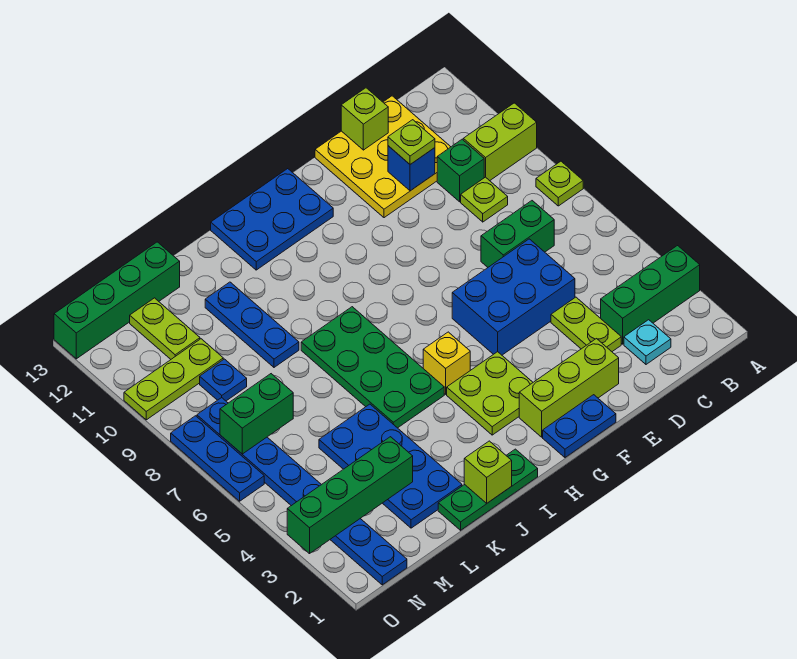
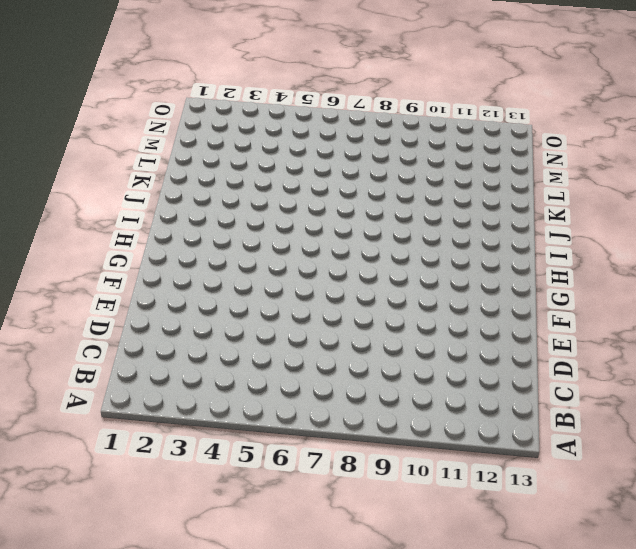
none -> green 1x3 brick [601,246,700,344]
none -> lime 1x1 plate [536,161,583,206]
none -> lime 1x2 brick [463,103,537,181]
none -> cyan 1x1 plate [624,320,671,364]

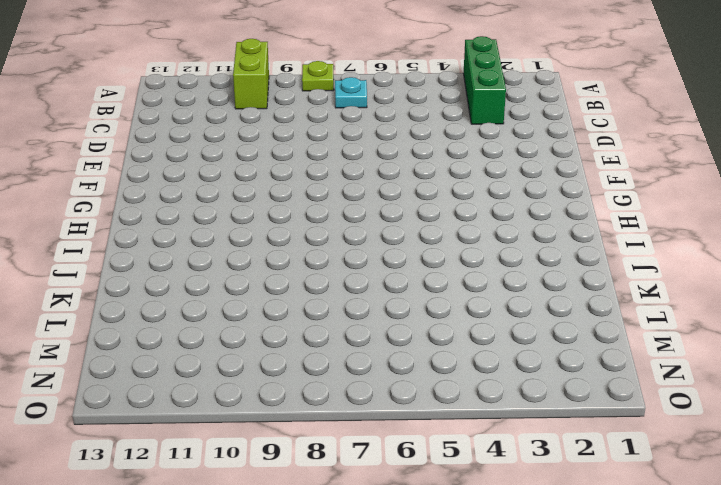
cyan 1x1 plate [335,77,367,108] -> cyan 1x1 plate moved to [624,320,671,364]
none -> green 1x2 brick [481,201,554,267]
none -> lime 1x1 plate [461,177,508,222]
none -> green 1x1 brick [437,139,484,202]
none -> yellow 3x3 plate [315,96,450,218]

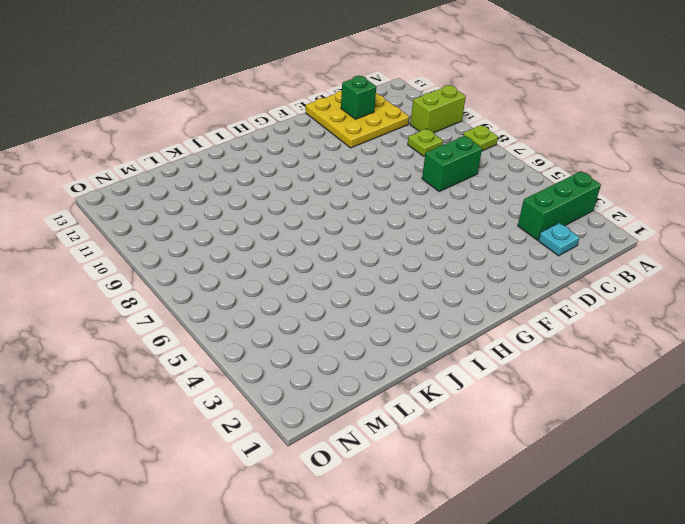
green 1x1 brick [341,76,376,119] -> green 1x1 brick moved to [437,139,484,202]
none -> lime 1x2 plate [551,297,621,352]
none -> blue 2x3 brick [452,239,575,355]
none -> lime 1x3 brick [519,339,619,437]
none -> blue 1x2 plate [543,395,616,457]

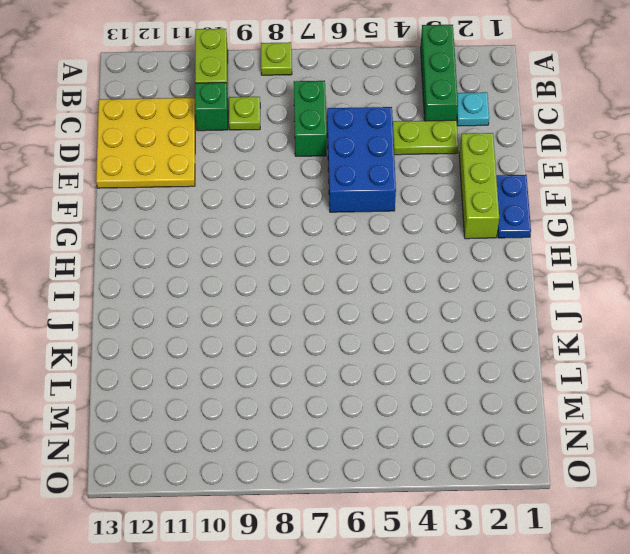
none -> lime 2x2 plate [447,352,533,435]
none -> blue 2x3 plate [211,169,333,270]
none -> yellow 1x1 brick [423,332,470,394]
none -> green 1x3 plate [438,449,538,530]

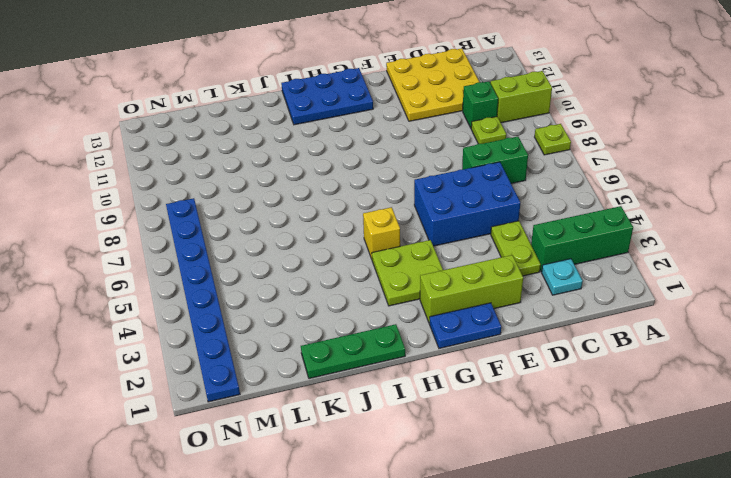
none -> green 2x4 plate [301,307,444,428]
none -> blue 2x4 plate [319,404,462,528]
none -> blue 1x3 plate [205,282,299,367]
none -> green 1x4 brick [54,242,180,359]

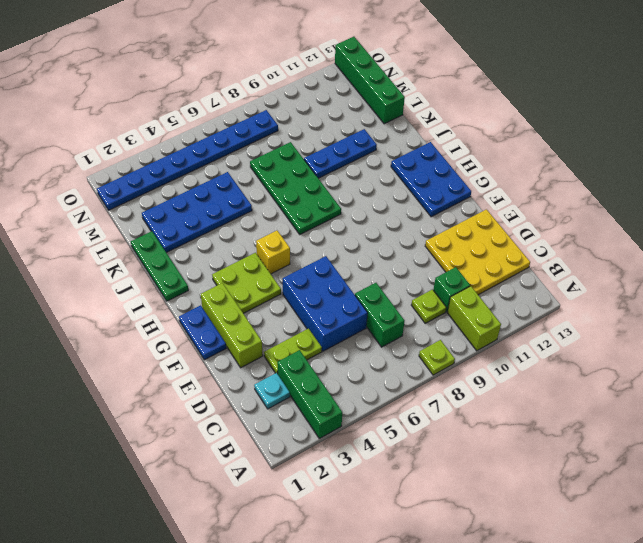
green 2x4 plate [250,142,341,234] -> green 2x4 plate turned to [301,307,444,428]
none -> blue 1x1 plate [200,359,247,401]
none -> lime 1x3 plate [124,339,223,420]
none -> lime 1x2 plate [130,298,200,359]
none -> blue 1x3 plate [171,416,264,501]

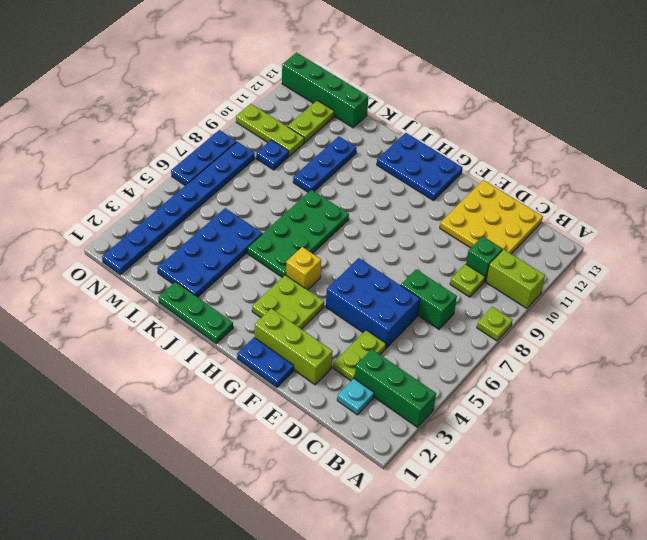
none -> blue 1x1 brick [388,146,435,191]
none -> lime 1x1 brick [341,88,388,150]
none -> lime 1x1 brick [464,441,512,503]
none -> green 1x4 brick [287,437,413,554]

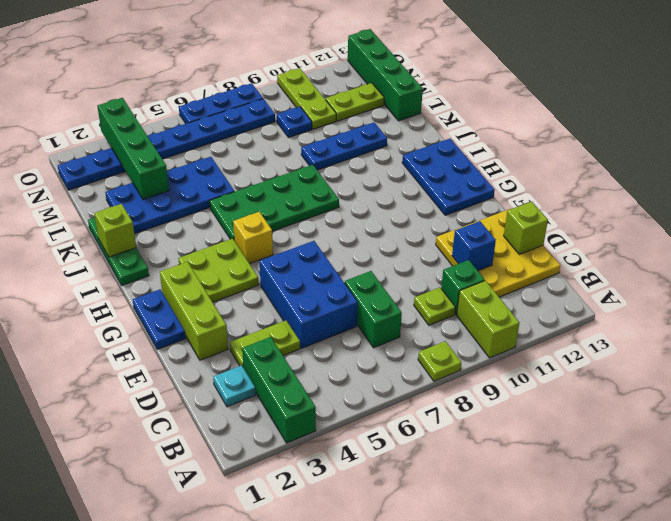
none -> green 1x2 brick [220,374,293,454]
none -> lime 1x1 plate [388,120,435,164]

